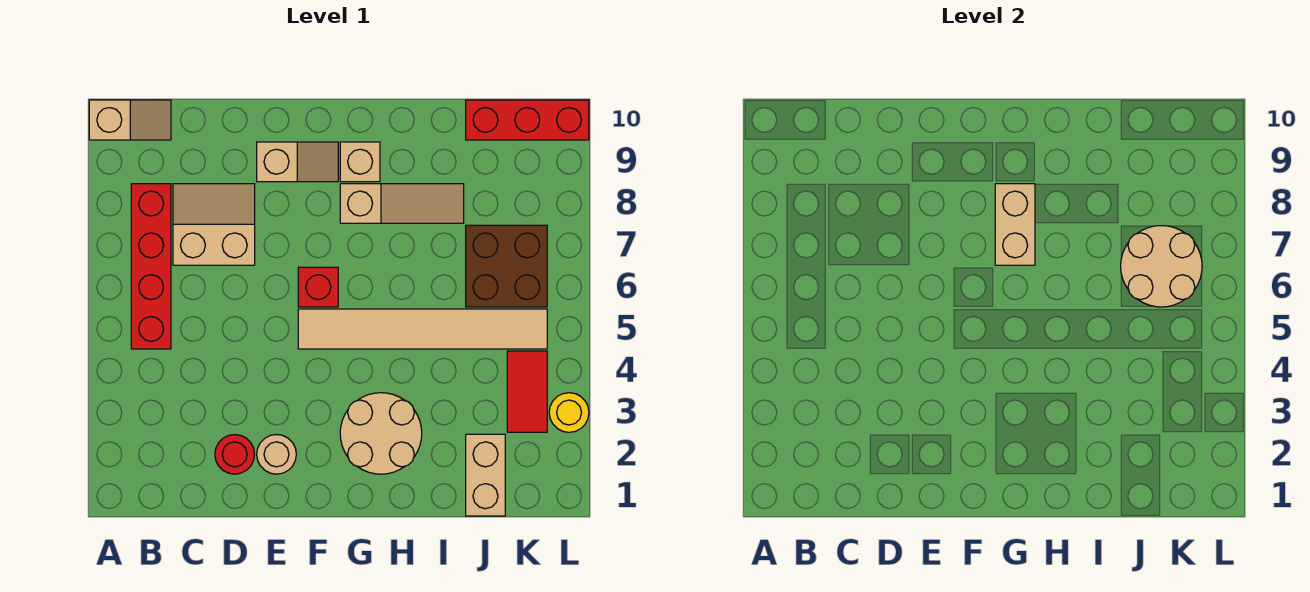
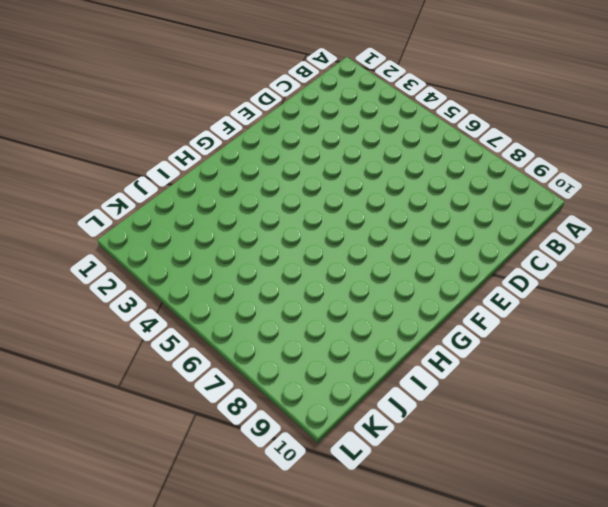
none -> tan 1x2 slope [89,100,171,140]
none -> red 1x4 brick [131,184,171,349]
none -> tan 2x2 slope [173,184,255,265]

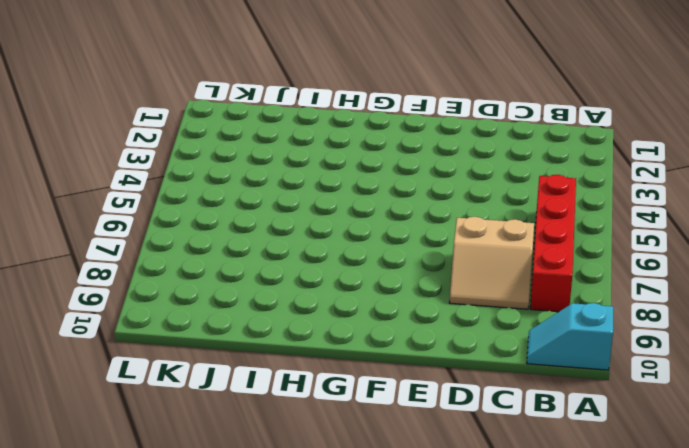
cyan 1x2 slope [527,303,613,370] -> tan 1x2 slope [89,100,171,140]
none -> red 1x1 round brick [215,435,255,474]
none -> tan 1x1 round brick [257,435,296,474]
none -> tan 1x2 slope [257,142,338,182]

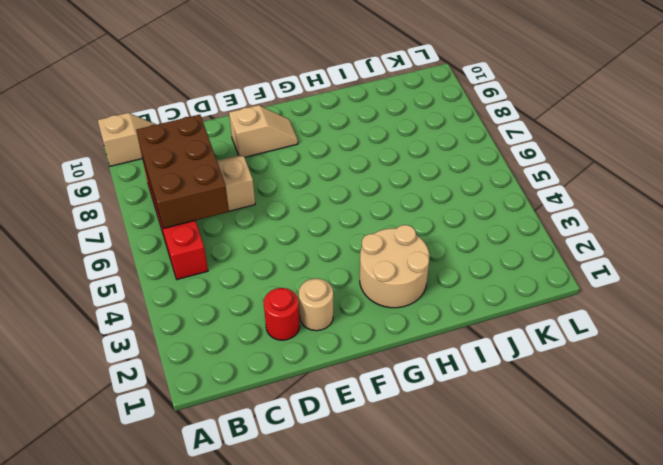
brown 2x3 brick [136,115,229,229] -> none
none -> tan 1x6 tile [298,309,547,349]
none -> red 1x1 brick [298,267,338,307]
none -> tan 1x3 slope [340,184,464,223]

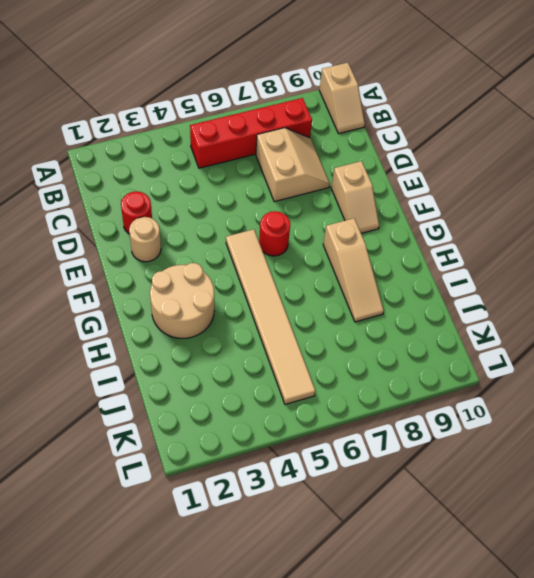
red 1x1 round brick [259,211,290,256] -> red 1x1 brick [298,267,338,307]
none -> tan 1x1 brick [340,142,380,182]
none -> tan 1x2 brick [466,434,505,516]
none -> brown 2x2 brick [466,225,547,307]

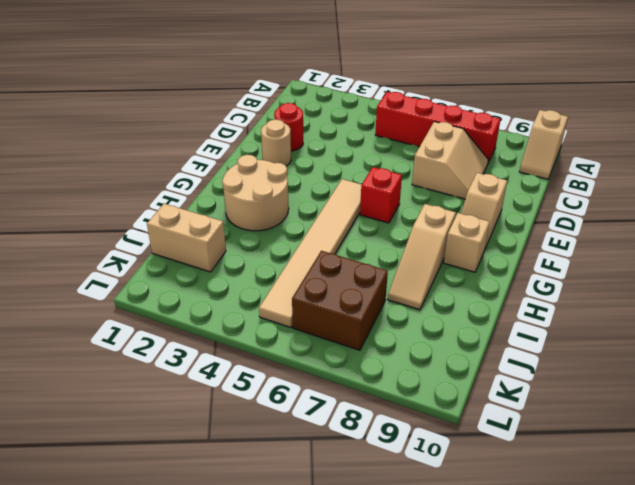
none -> red 1x3 brick [466,100,589,140]
none -> red 1x2 tile [507,351,547,432]
none -> yellow 1x1 round brick [549,393,589,432]

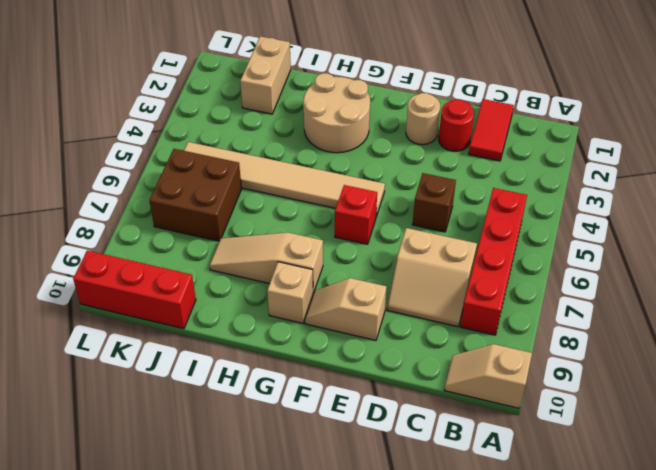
red 1x2 tile [469,99,514,161] -> red 1x2 tile moved to [507,351,547,432]
brown 1x1 brick [412,173,456,232] -> none
none -> yellow 1x1 round brick [549,393,589,432]
none -> tan 1x2 brick [995,184,1035,265]
none -> tan 2x2 round brick [1121,226,1202,307]

